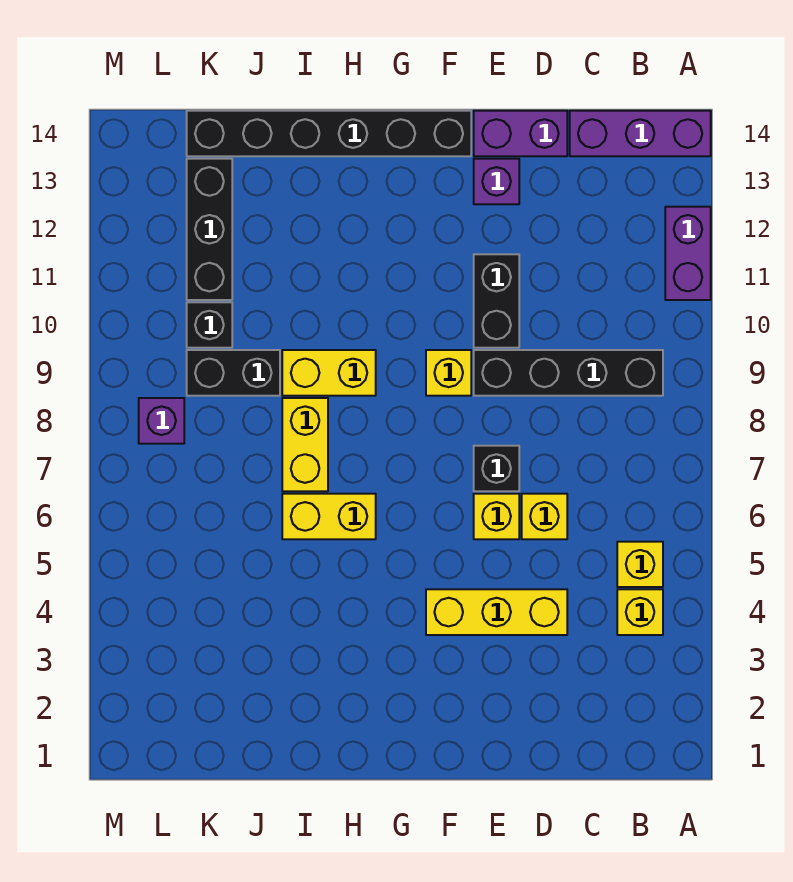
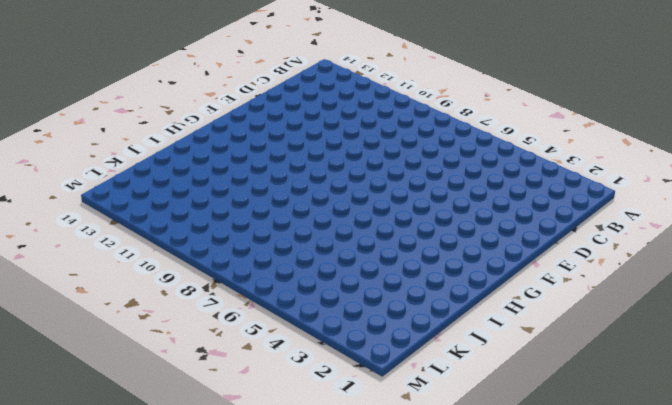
none -> purple 1x2 brick [665,207,711,300]
none -> purple 1x3 brick [570,111,711,156]
none -> yellow 1x1 brick [617,589,663,635]

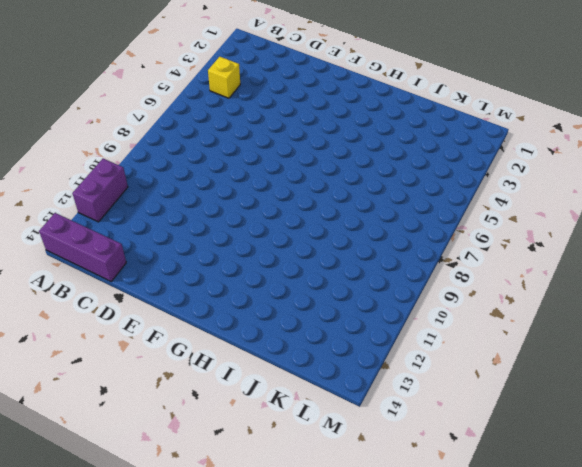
none -> yellow 1x1 brick [617,542,663,587]
none -> black 1x4 brick [474,350,663,396]
none -> yellow 1x3 brick [426,589,567,635]

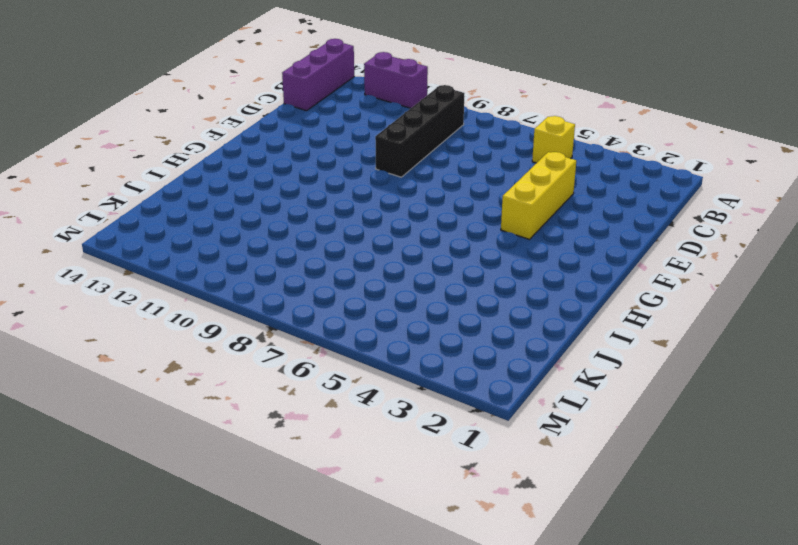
none -> yellow 1x1 brick [617,589,663,635]
none -> yellow 1x1 brick [522,494,567,539]
none -> purple 1x2 brick [474,111,567,156]

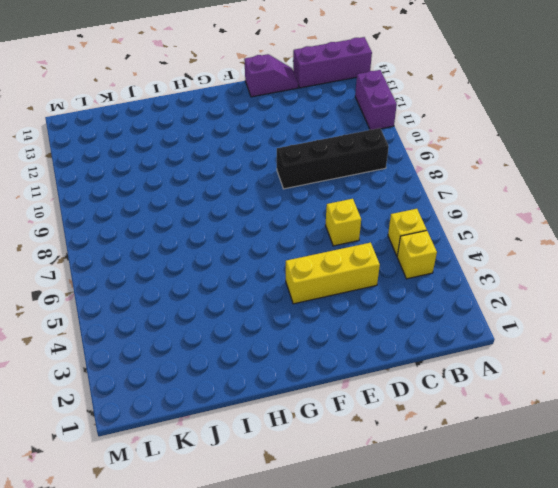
purple 1x2 slope [244,54,298,97] -> purple 1x2 brick [474,111,567,156]
none -> yellow 1x1 brick [474,494,519,539]
none -> black 1x1 brick [474,446,519,491]
none -> black 1x2 brick [474,254,519,348]

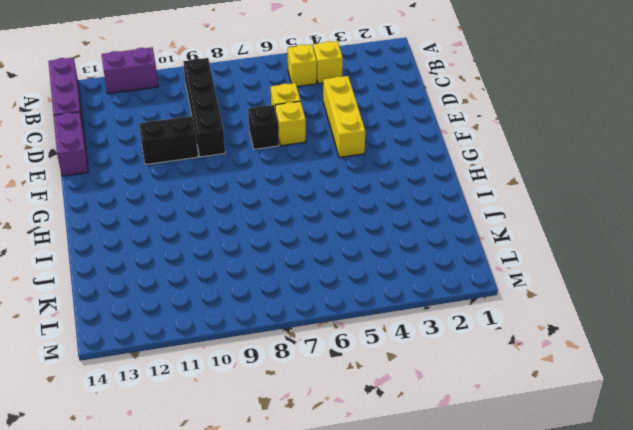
none -> purple 1x1 brick [474,159,519,204]
none -> yellow 1x1 brick [426,350,471,396]
none -> black 1x6 brick [187,111,471,156]

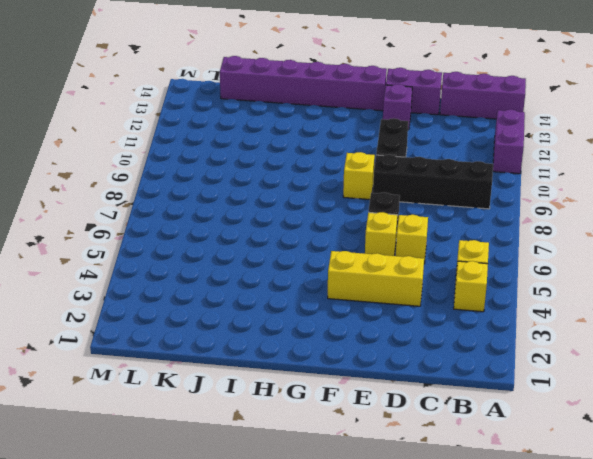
purple 1x6 brick [220,56,387,111] -> black 1x6 brick [187,111,471,156]
none -> yellow 1x2 brick [282,494,376,539]
none -> yellow 1x2 brick [282,350,376,396]
none -> yellow 1x2 brick [282,398,328,491]

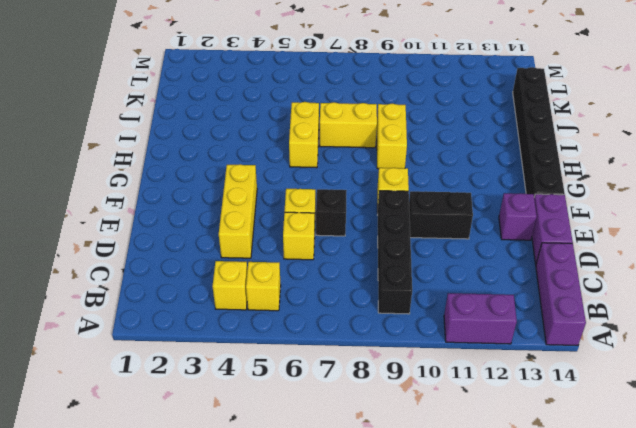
none -> black 1x2 brick [187,350,280,396]
none -> black 1x1 brick [187,302,232,348]
none -> black 1x3 brick [187,159,232,300]

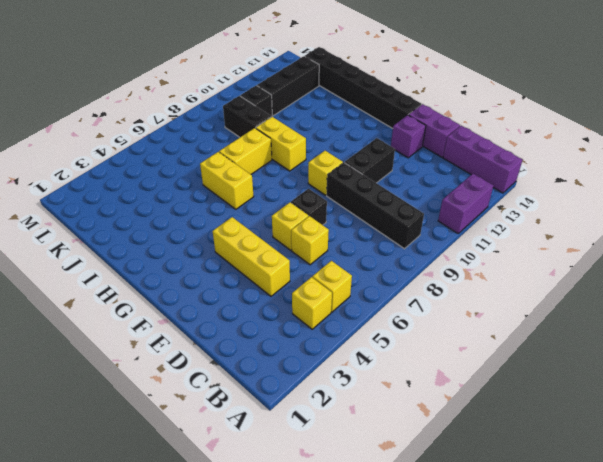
none -> purple 1x1 brick [139,398,184,444]

